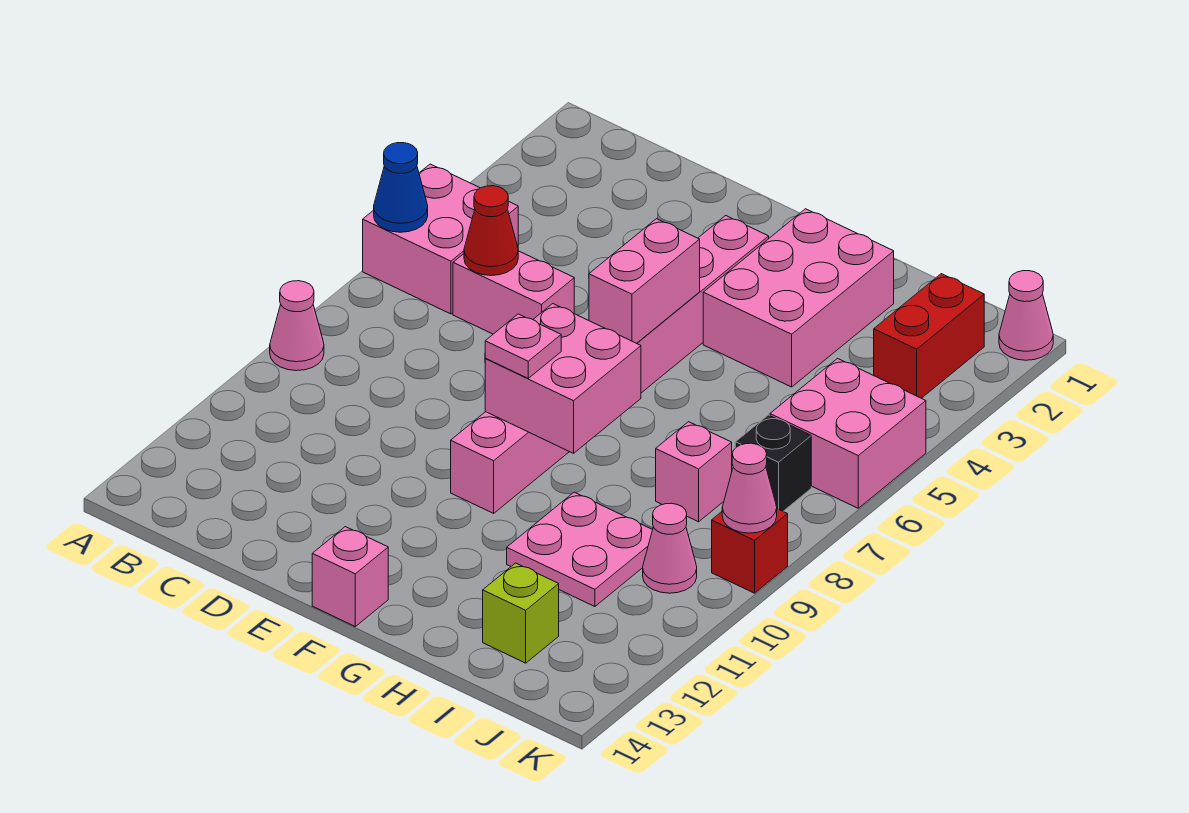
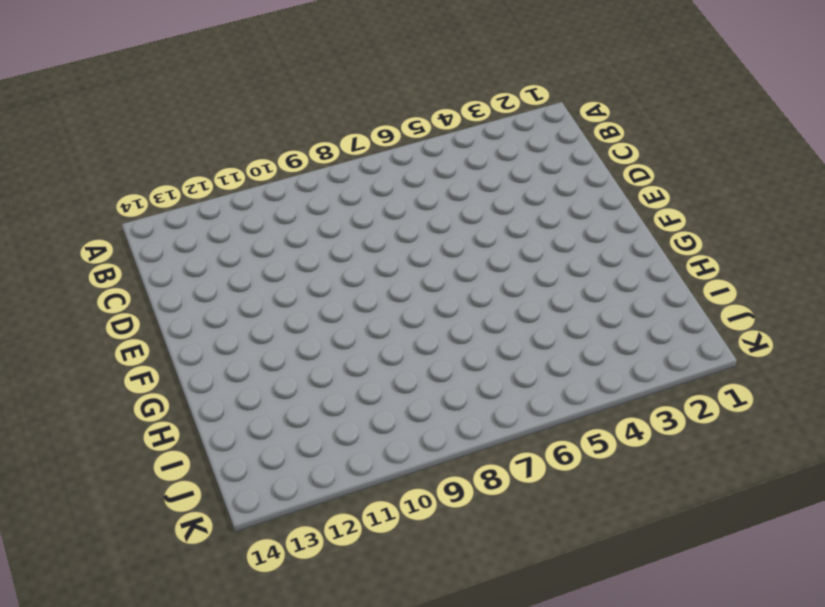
none -> pink 2x2 brick [363,164,518,314]
none -> pink 1x1 cone [270,281,324,371]
none -> pink 1x2 brick [453,251,574,334]

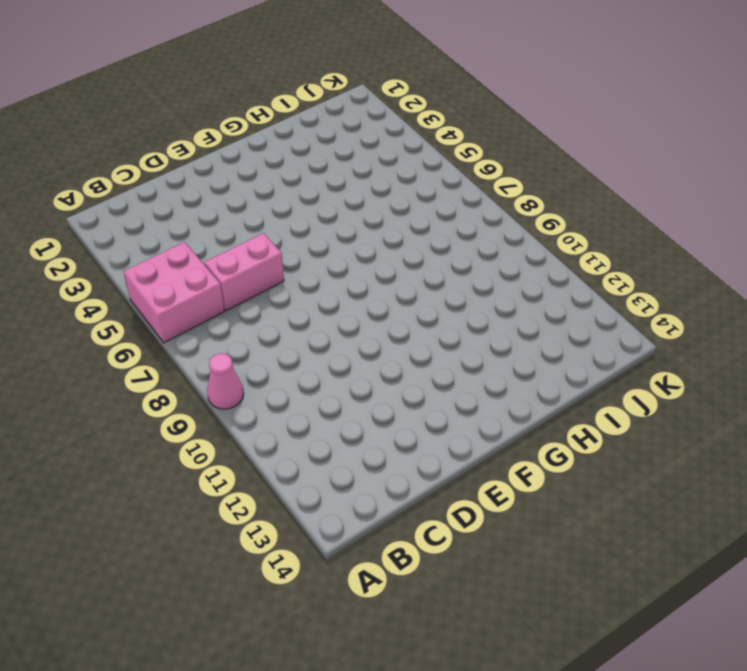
none -> pink 1x8 brick [451,216,769,513]
none -> pink 1x1 brick [312,527,388,626]
none -> pink 2x3 brick [703,209,894,387]

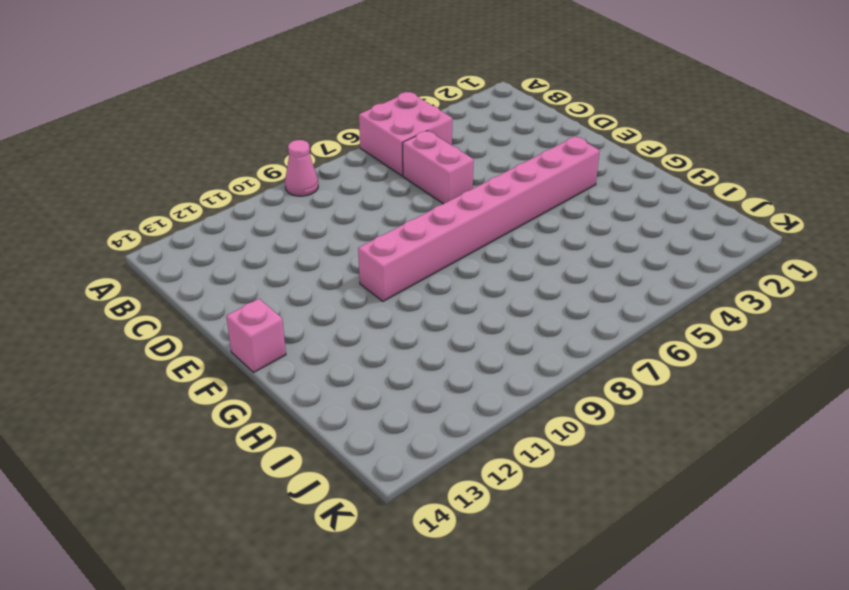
none -> pink 2x3 brick [703,209,894,387]
none -> pink 2x2 plate [507,492,652,607]
none -> pink 1x1 brick [656,422,732,522]

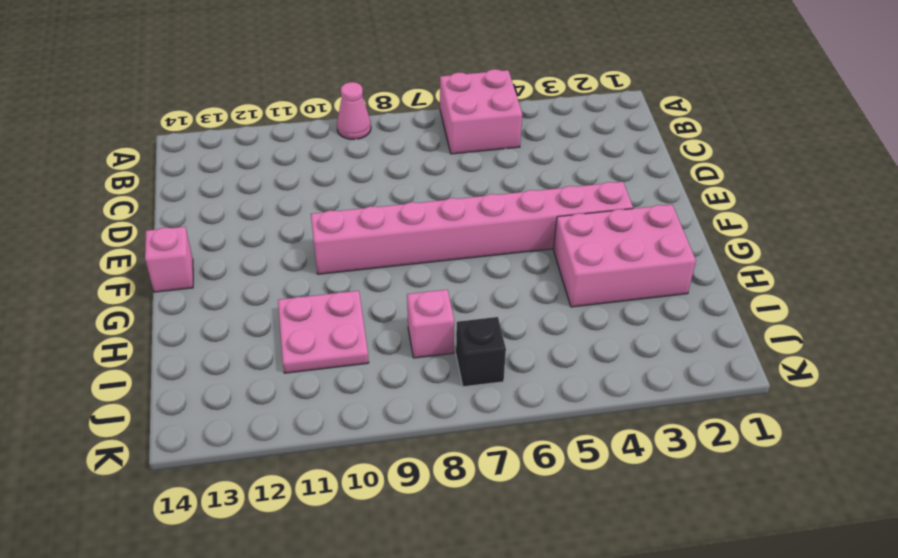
none -> pink 1x2 brick [453,251,574,334]
none -> lime 1x1 brick [483,563,559,663]
none -> red 1x2 brick [874,274,984,398]

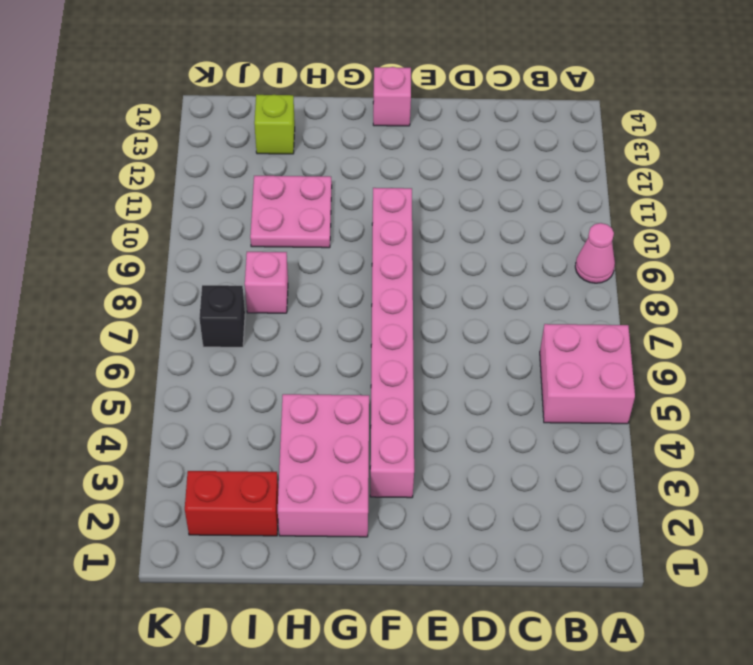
red 1x2 brick [185,471,278,536] -> red 1x2 brick turned to [874,274,984,398]
none -> pink 1x2 brick [453,251,574,334]
none -> pink 2x2 brick [770,359,926,508]
none -> pink 1x1 cone [643,503,697,593]

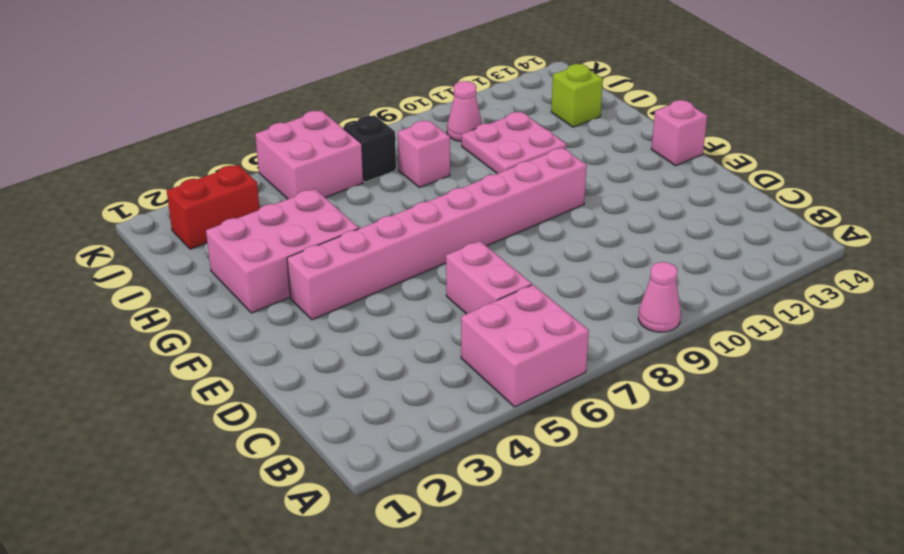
none -> pink 1x1 cone [999,271,1053,360]
none -> red 1x1 brick [712,509,788,593]
none -> blue 1x1 cone [374,143,428,232]

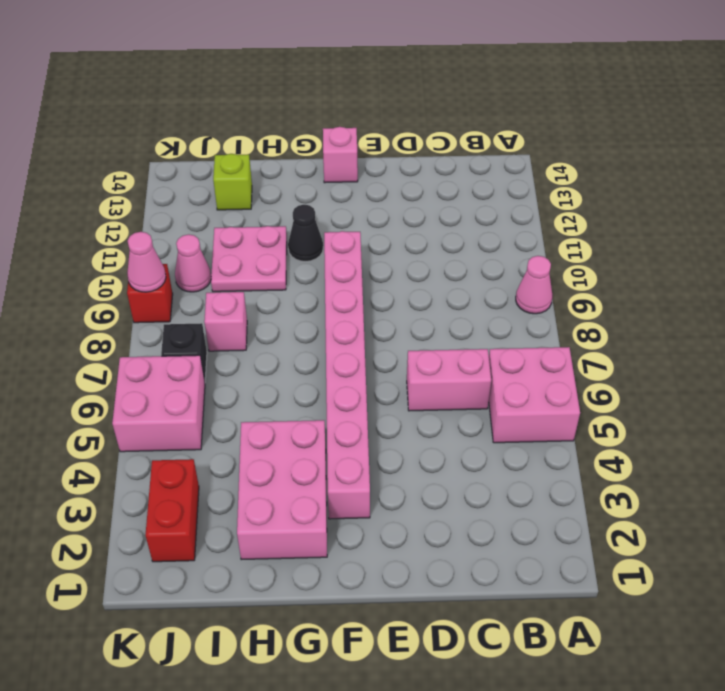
black 1x1 cone [288,205,323,262] -> none
none -> pink 1x1 cone [999,271,1053,360]
none -> blue 1x1 cone [374,143,428,232]
none -> red 1x1 cone [464,186,518,276]

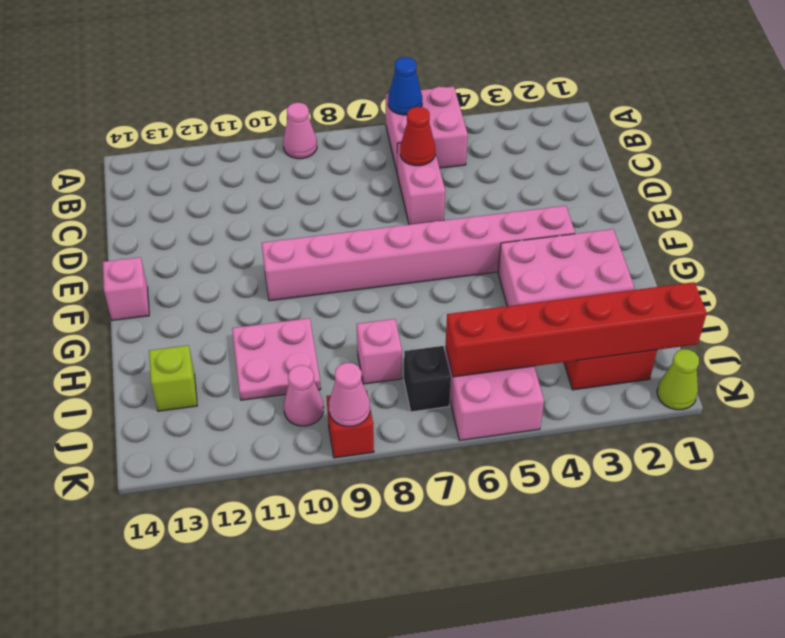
red 1x6 brick [446,282,707,377] -> none
lime 1x1 cone [657,349,699,410] -> pink 1x1 cone [999,271,1053,360]
none -> pink 1x2 brick [589,219,700,343]
none -> pink 2x2 brick [485,304,641,453]
none -> pink 1x1 plate [485,314,561,378]

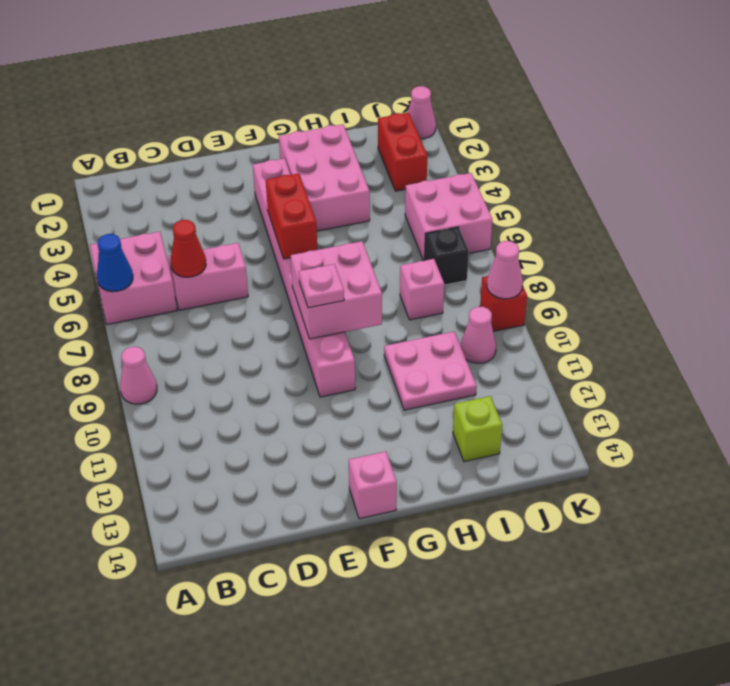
red 1x2 brick [266,173,317,259] -> pink 1x2 brick [589,219,700,343]

